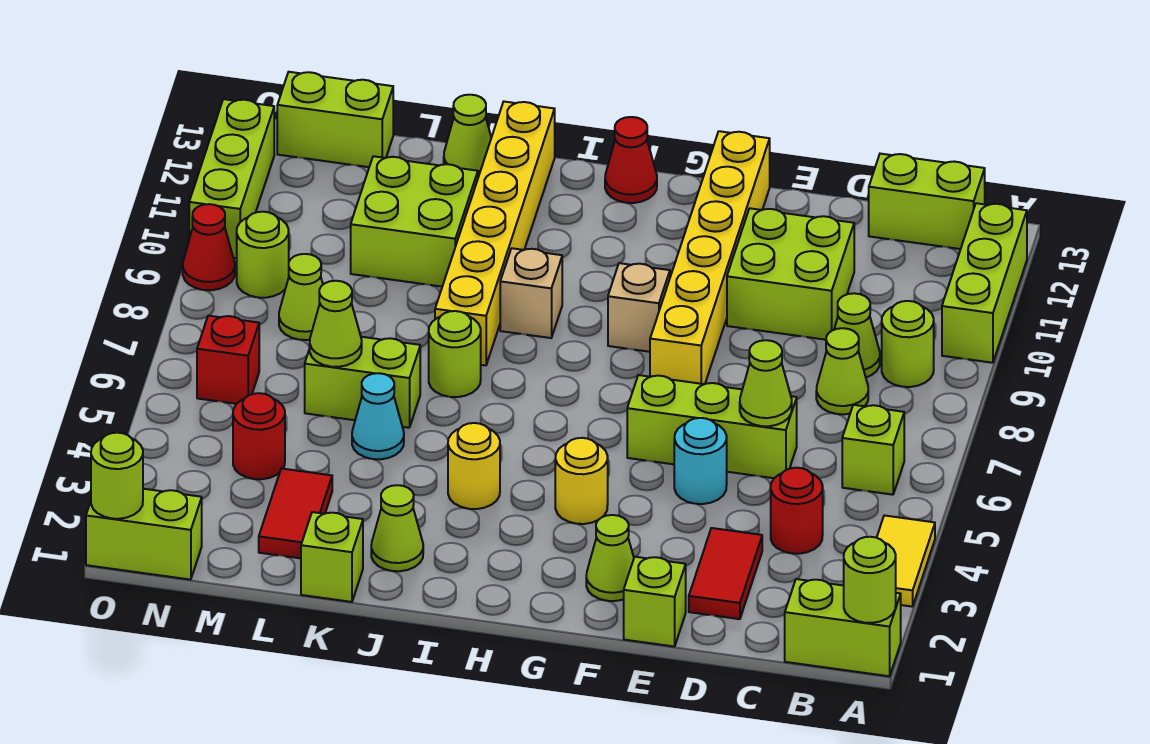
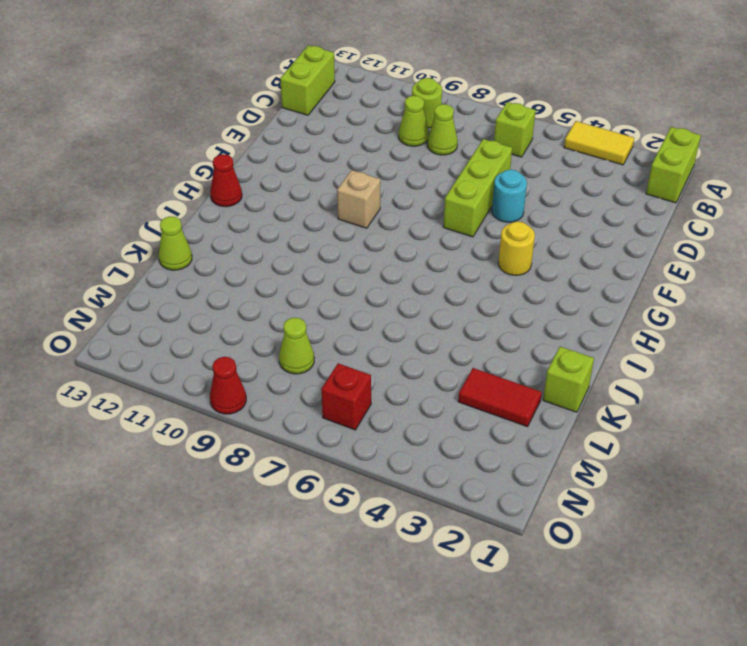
none -> lime 1x3 brick [942,203,1027,363]
none -> red 1x1 round brick [771,468,823,554]
none -> red 1x2 tile [689,528,762,619]
none -> lime 2x2 brick [727,208,854,340]

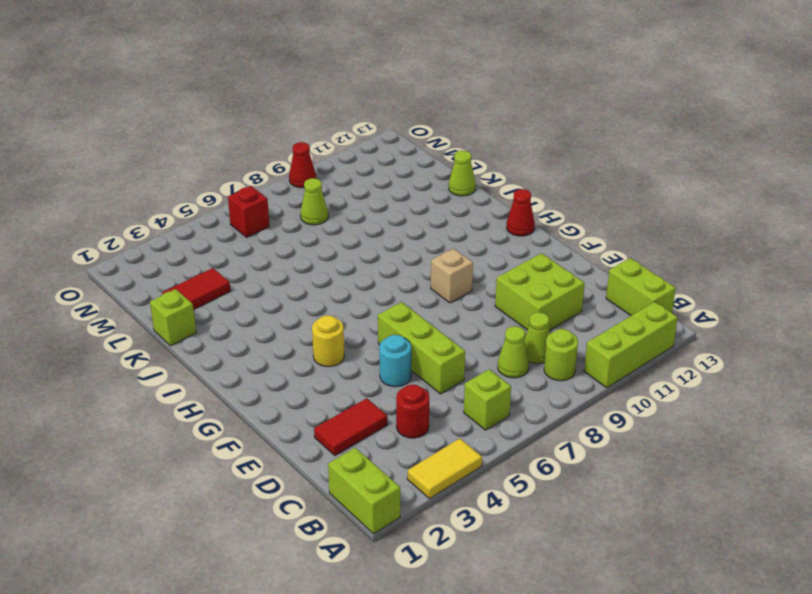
none -> lime 1x1 brick [624,557,686,647]
none -> lime 1x1 cone [586,515,634,601]
none -> yellow 1x6 brick [650,131,770,384]
none -> yellow 1x1 round brick [448,423,500,509]

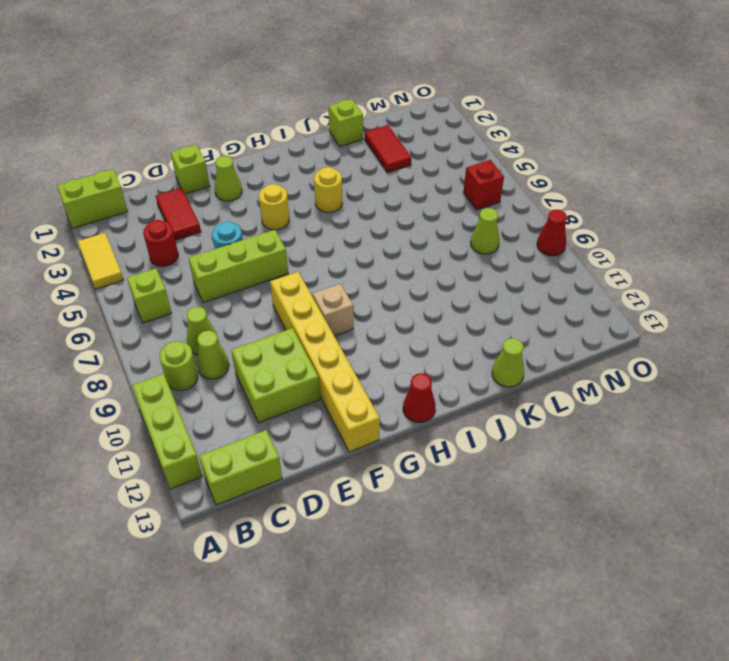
none -> tan 1x1 brick [500,248,562,338]
none -> lime 1x1 cone [371,485,423,571]
none -> lime 1x1 round brick [429,311,481,397]
none -> yellow 1x6 brick [435,102,555,365]

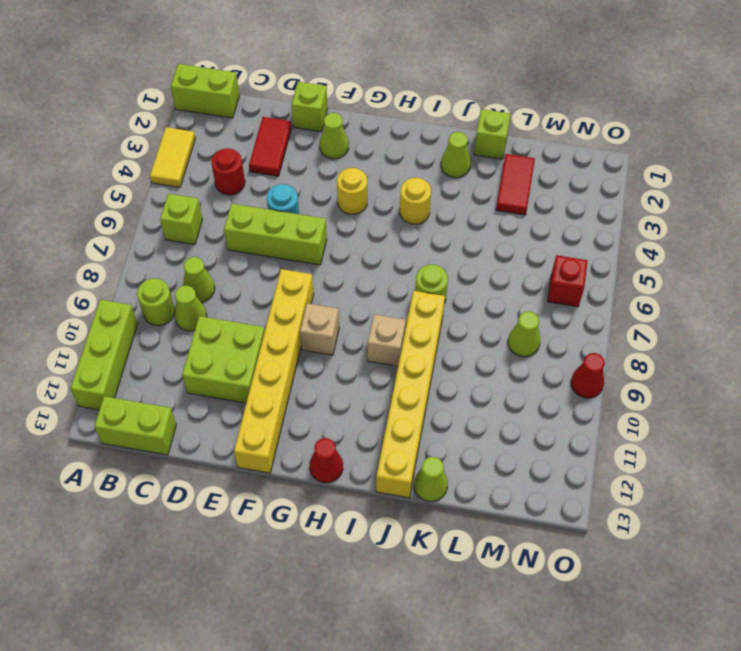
none -> cyan 1x1 cone [352,373,404,459]
none -> lime 1x2 brick [305,337,420,428]
none -> lime 2x2 brick [351,156,478,287]
none -> red 1x1 round brick [233,393,285,479]

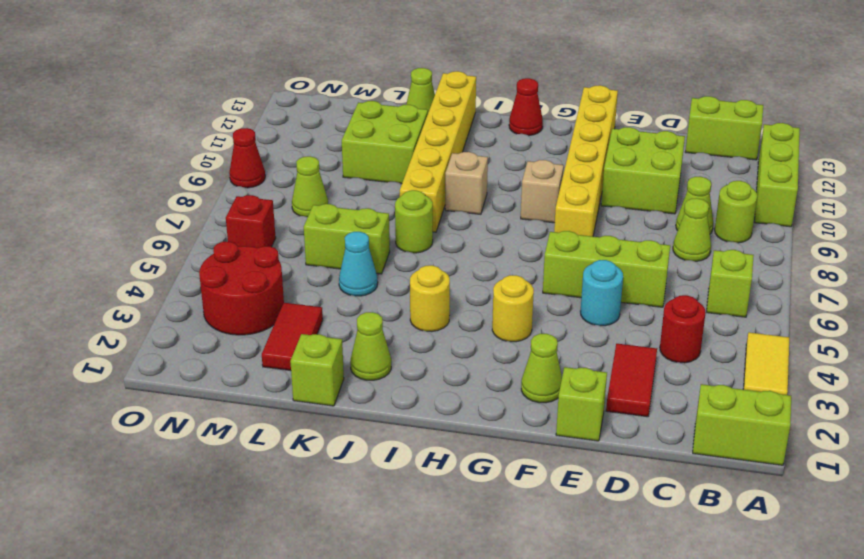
red 2x2 round brick [199,241,284,335] -> red 1x1 round brick [233,393,285,479]
none -> lime 1x2 brick [277,72,393,167]
none -> lime 1x2 brick [86,489,202,580]
none -> lime 1x1 round brick [237,212,289,298]
none -> lime 1x3 brick [189,99,274,258]

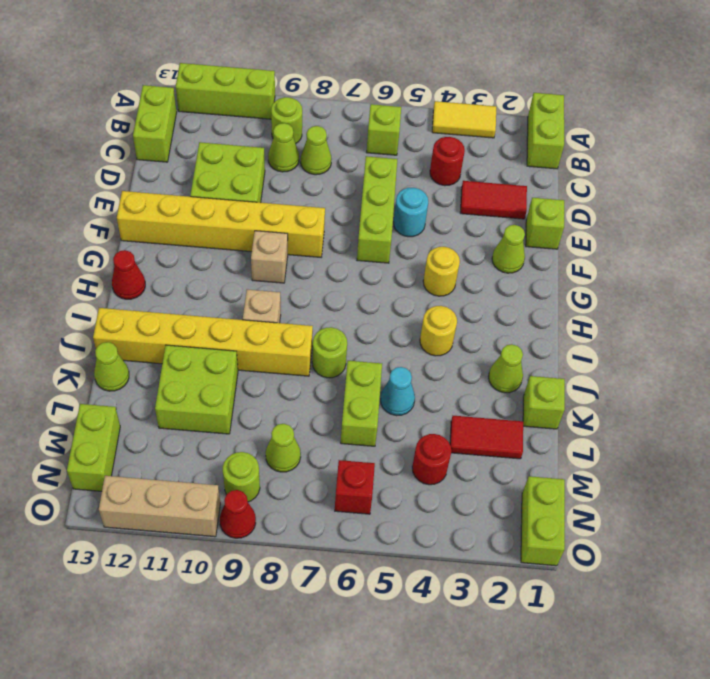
tan 1x3 brick [99,476,220,537] -> lime 1x3 brick [189,99,274,258]
none -> lime 1x1 round brick [844,537,896,623]
none -> lime 1x1 cone [740,340,792,426]
none -> lime 1x1 cone [310,281,362,367]
none -> lime 1x1 round brick [91,433,143,519]

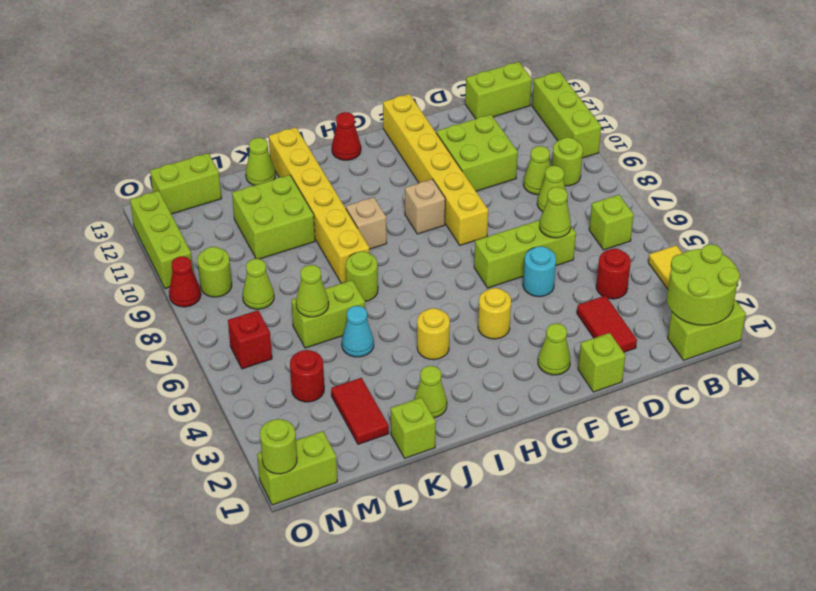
lime 2x2 round brick [667,244,740,325] -> lime 1x1 round brick [844,537,896,623]

